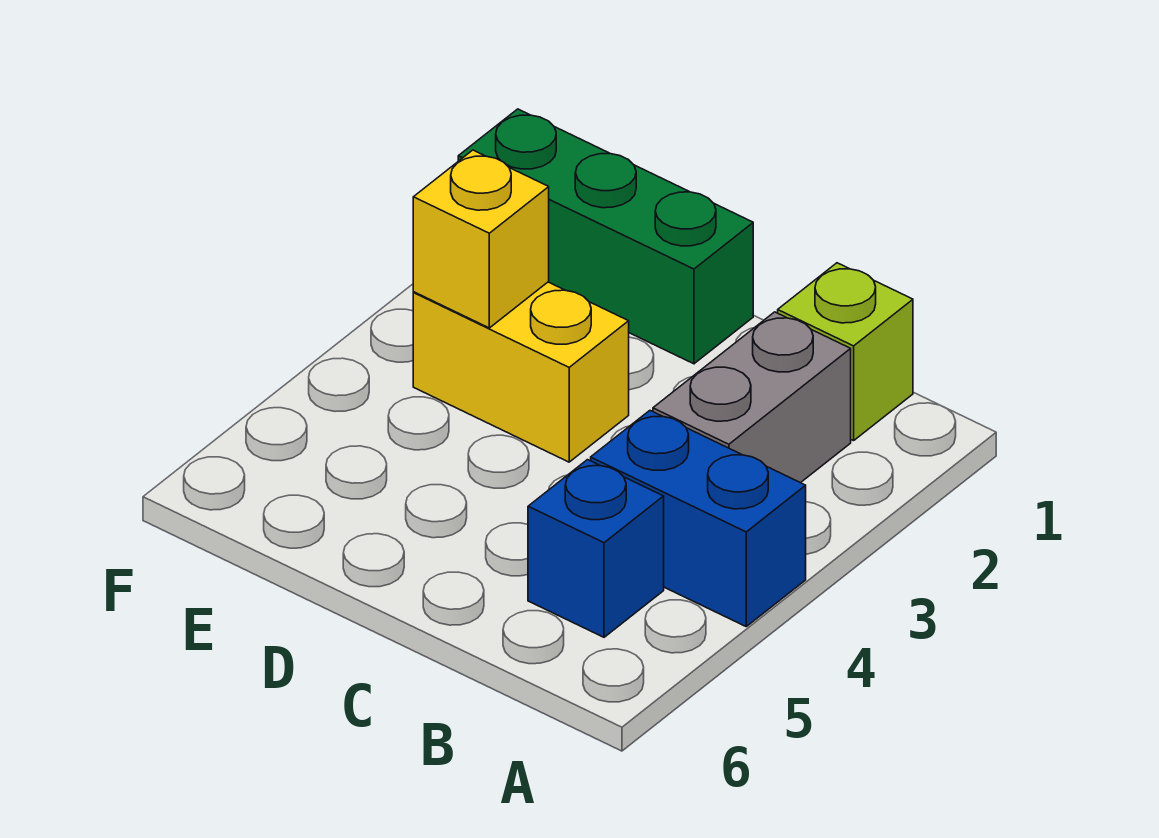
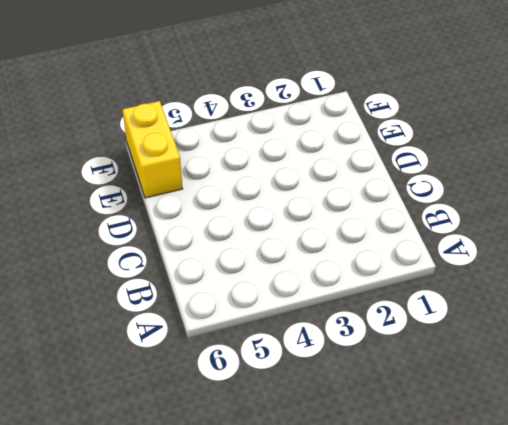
yellow 1x2 brick [122,101,183,198] -> yellow 1x2 brick moved to [413,282,629,462]
none -> blue 1x2 brick [591,411,806,626]
none -> lime 1x1 brick [778,263,913,441]

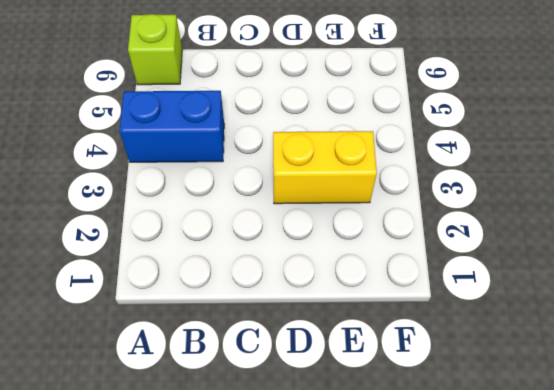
lime 1x1 brick [128,14,182,85] -> lime 1x1 brick moved to [778,263,913,441]
none -> grey 1x2 brick [653,312,851,483]
none -> blue 1x1 brick [528,460,664,637]

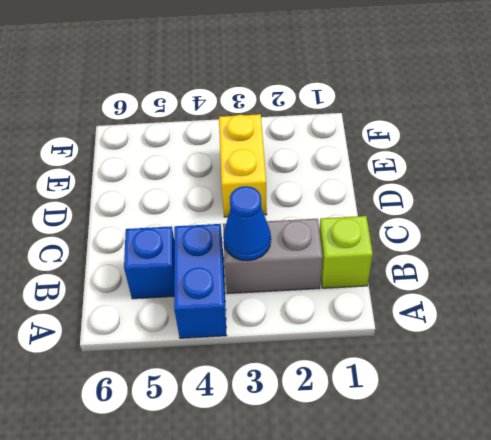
blue 1x1 cone [223,186,271,261] -> none
none -> green 1x3 brick [458,109,753,364]
none -> yellow 1x1 brick [413,150,549,328]

